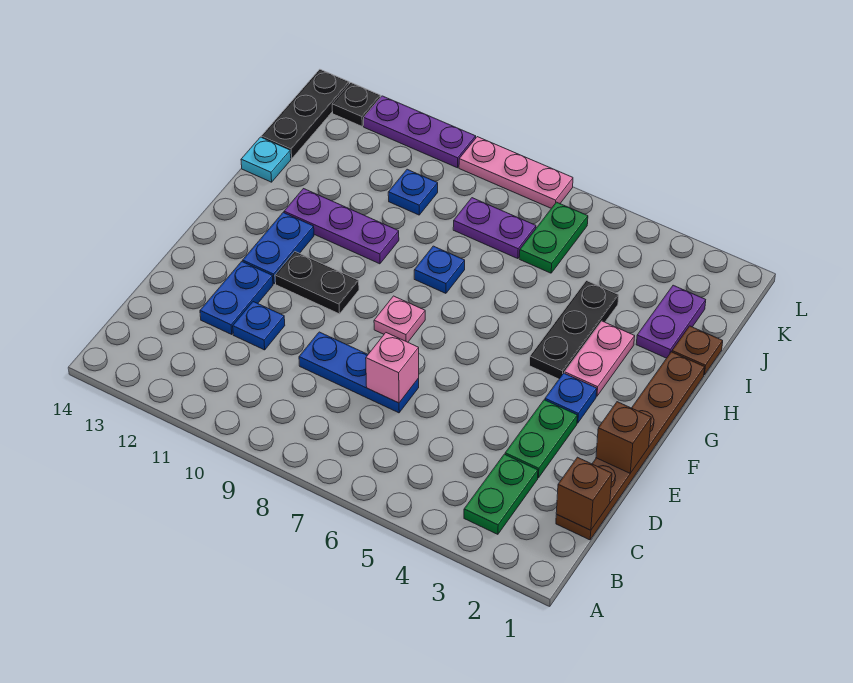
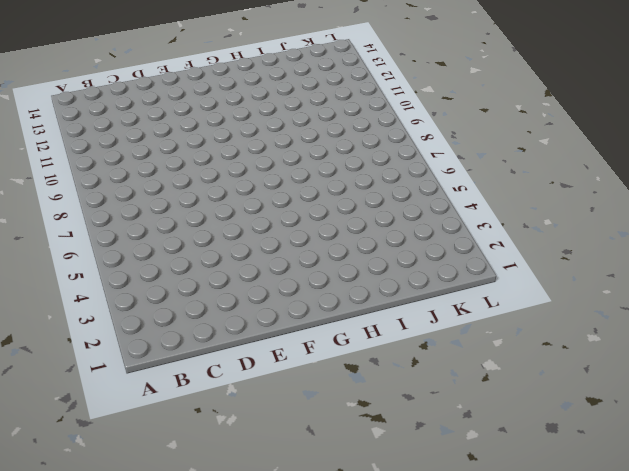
none -> green 1x2 plate [464,454,538,534]
none -> brown 1x6 plate [556,352,705,540]
none -> green 1x2 plate [505,400,577,478]

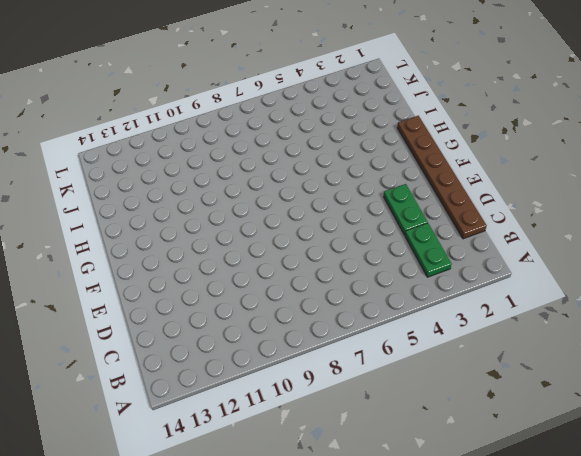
none -> blue 1x3 plate [299,332,419,413]
none -> blue 1x1 plate [233,302,285,350]
none -> blue 1x2 plate [200,261,273,335]

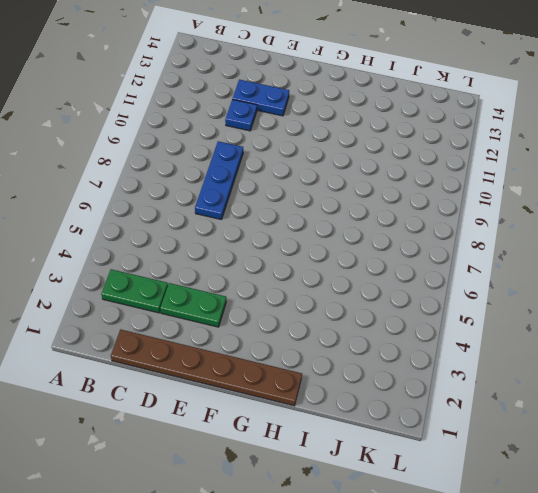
none -> blue 1x1 plate [545,373,597,423]
none -> pink 1x1 plate [374,296,425,342]
none -> black 1x2 plate [275,252,359,314]

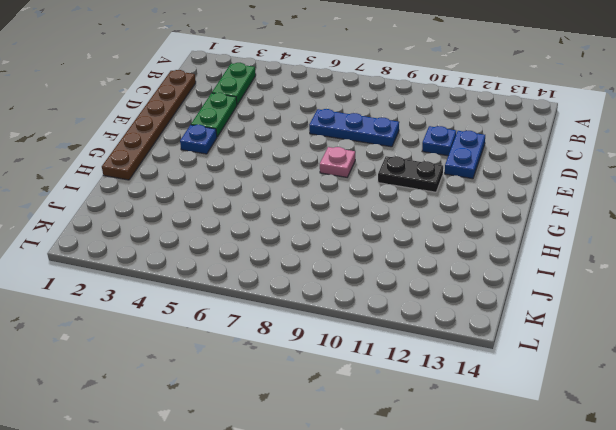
none -> blue 1x2 plate [243,213,314,284]
none -> pink 1x2 plate [564,321,635,396]
none -> black 1x3 plate [530,281,619,379]

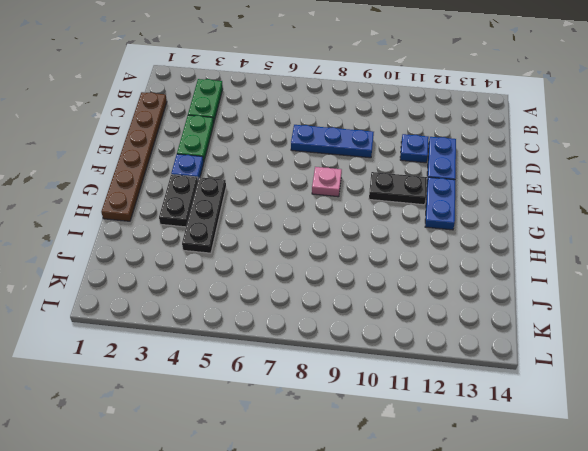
black 1x2 plate [159,175,198,227] -> pink 1x2 plate [564,321,635,396]
none -> blue 1x1 plate [414,246,465,293]
none -> purple 1x3 plate [284,189,399,264]
none -> brown 1x1 plate [672,326,723,375]

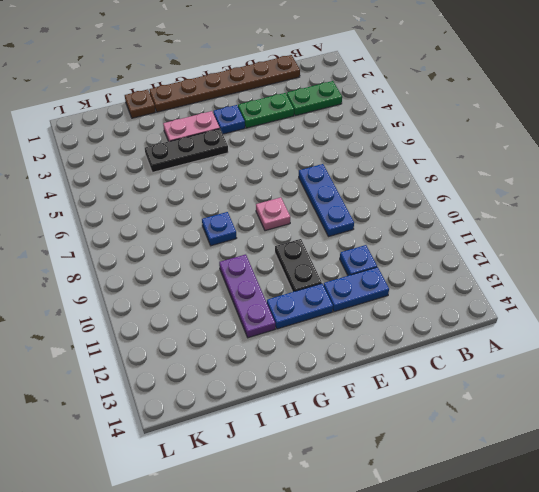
none -> purple 1x2 plate [636,285,706,358]
none -> cyan 1x1 plate [241,137,291,182]
none -> green 1x2 plate [519,202,588,273]

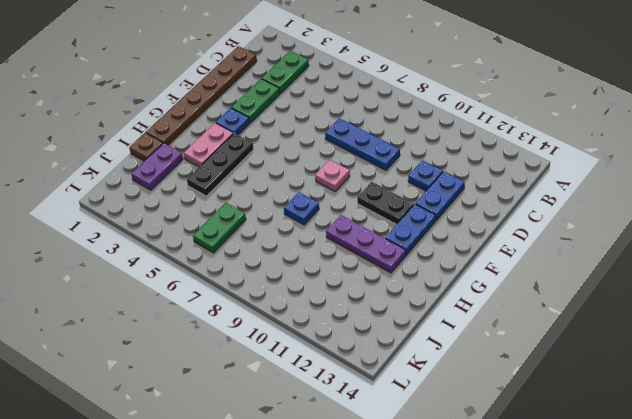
none -> cyan 1x1 plate [241,137,291,182]
none -> purple 1x2 plate [453,198,536,259]
none -> blue 1x1 plate [388,169,438,215]

